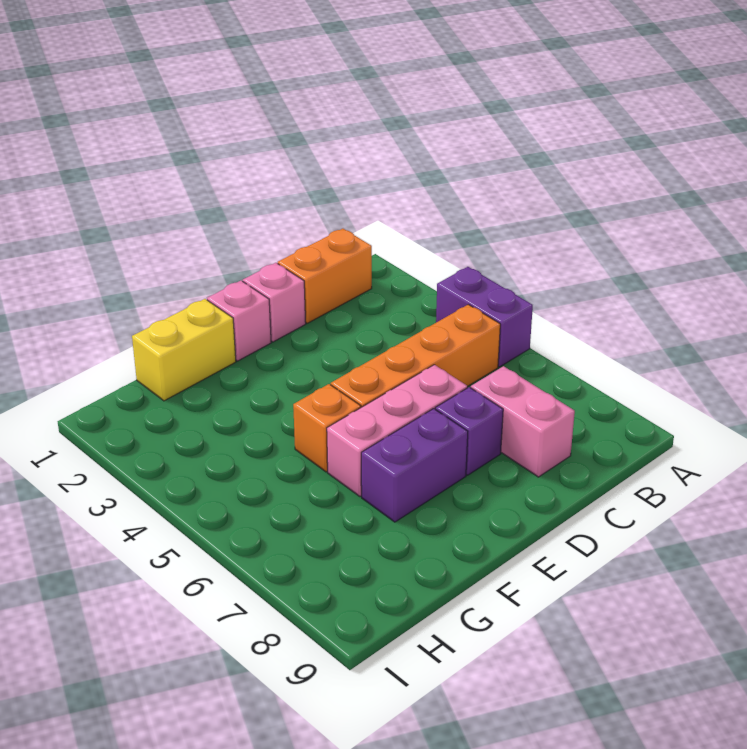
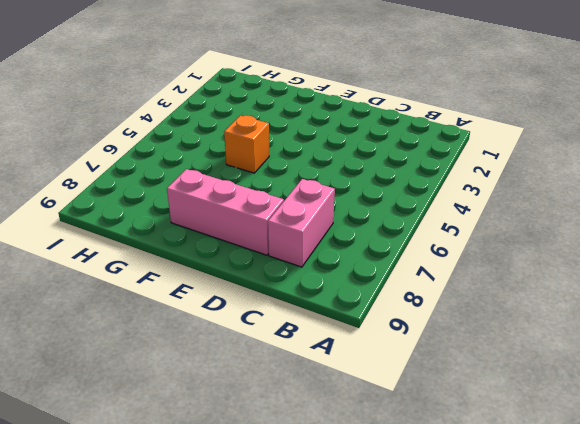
pink 1x3 brick [167,169,284,255] -> pink 1x3 brick moved to [327,365,467,496]
none -> purple 1x2 brick [436,267,533,367]
none -> orange 1x2 brick [278,229,372,323]

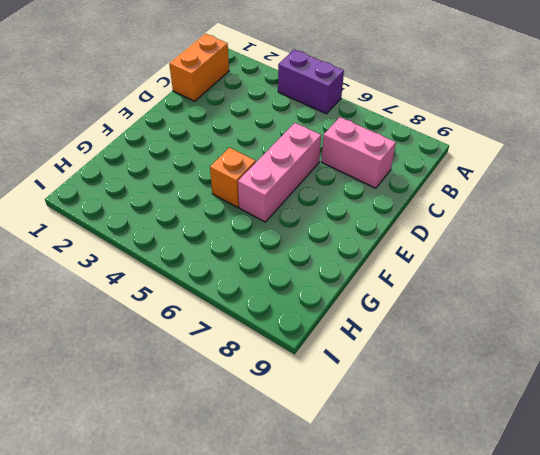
none -> orange 1x4 brick [331,304,500,407]
none -> pink 1x1 brick [243,263,306,342]

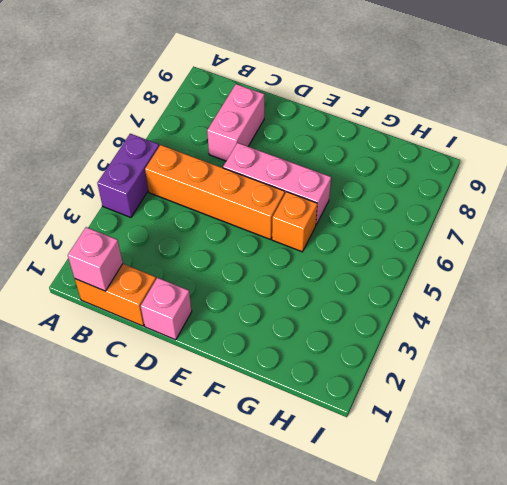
pink 1x1 brick [68,227,123,291] -> pink 1x1 brick moved to [207,281,271,361]
none -> purple 1x1 brick [435,387,503,475]
none -> purple 1x2 brick [361,409,468,522]

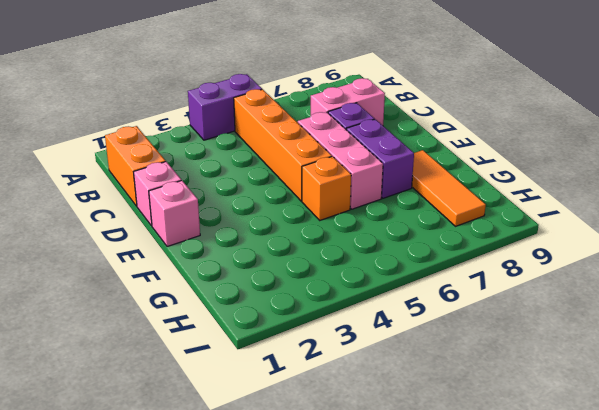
orange 1x3 tile [412,150,486,226] -> none
none -> yellow 1x2 brick [132,299,236,401]

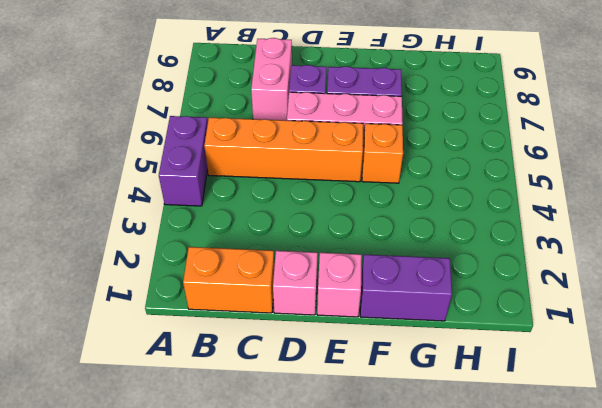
purple 1x2 brick [360,255,452,321] -> yellow 1x2 brick [132,299,236,401]

